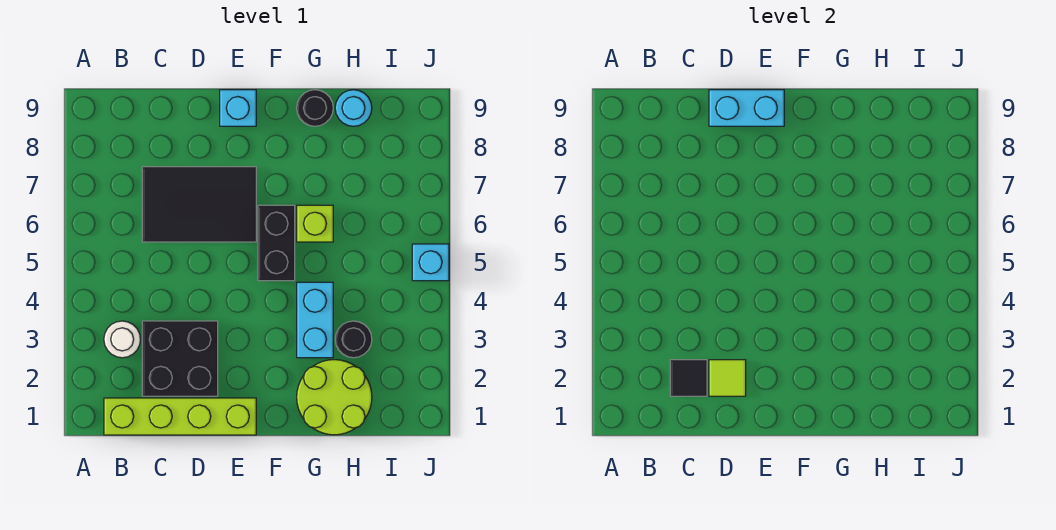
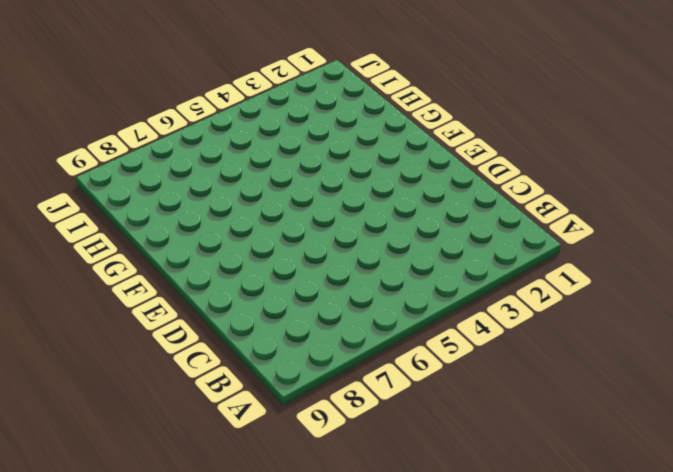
none -> lime 1x4 brick [104,398,256,435]
none -> white 1x1 round brick [104,321,141,358]
none -> black 2x2 brick [142,321,218,396]

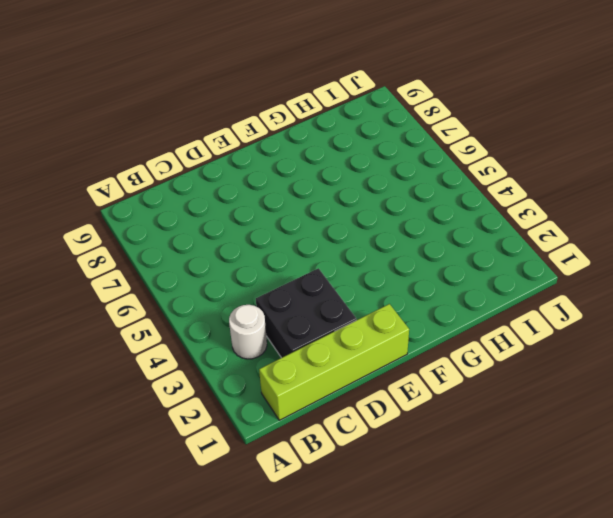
none -> black 2x3 tile [142,167,256,242]
none -> cyan 1x1 brick [220,90,256,126]
none -> black 1x2 brick [258,205,295,281]

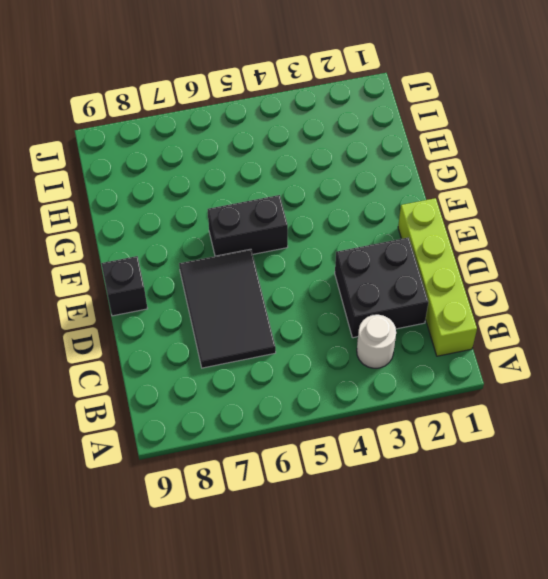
black 1x1 brick [101,256,148,316] -> cyan 1x1 brick [220,90,256,126]
none -> lime 2x2 round brick [297,360,372,435]
none -> cyan 1x2 brick [297,282,333,358]
none -> lime 1x1 brick [297,205,333,242]

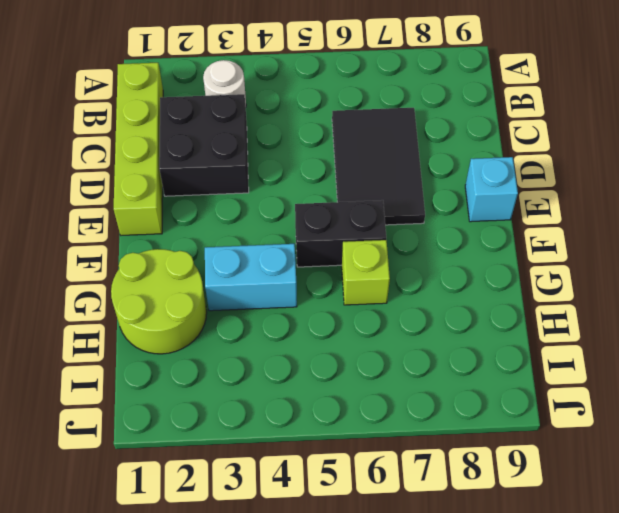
none -> black 1x1 round brick [297,90,333,126]
none -> black 1x1 round brick [335,321,372,358]
none -> cyan 1x1 round brick [335,90,372,126]

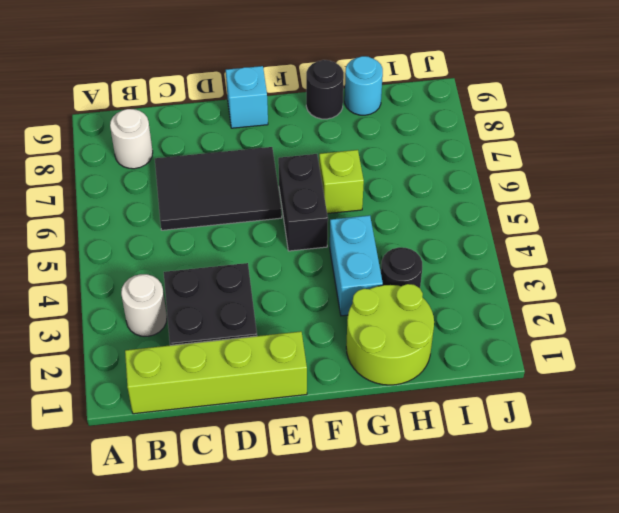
white 1x1 round brick [110,109,153,169] -> none
none -> cyan 1x1 brick [412,244,449,281]
none -> black 1x1 tile [670,360,707,396]
none -> lime 1x1 tile [709,360,746,396]

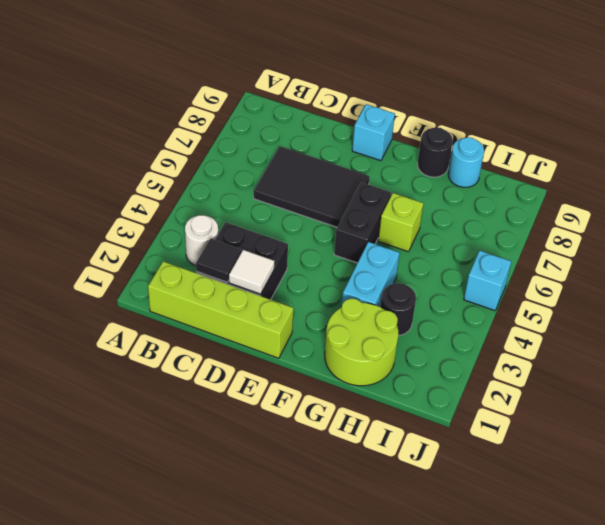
white 1x1 tile [229,250,275,294] -> lime 1x1 tile [709,360,746,396]
none -> cyan 1x2 brick [709,90,784,126]

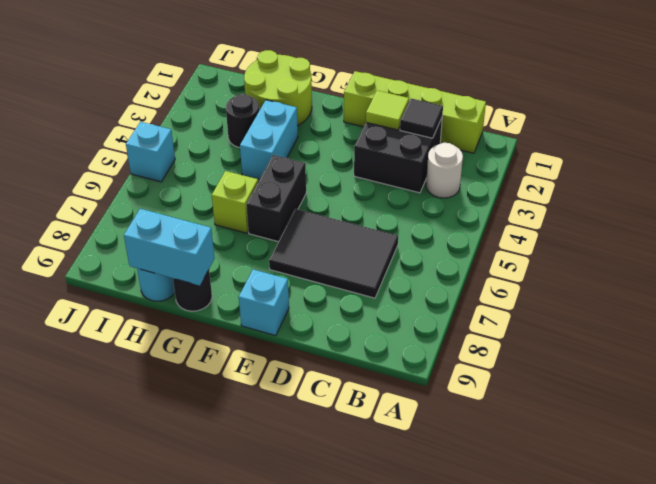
cyan 1x2 brick [124,209,215,286] -> cyan 1x2 brick moved to [709,90,784,126]

